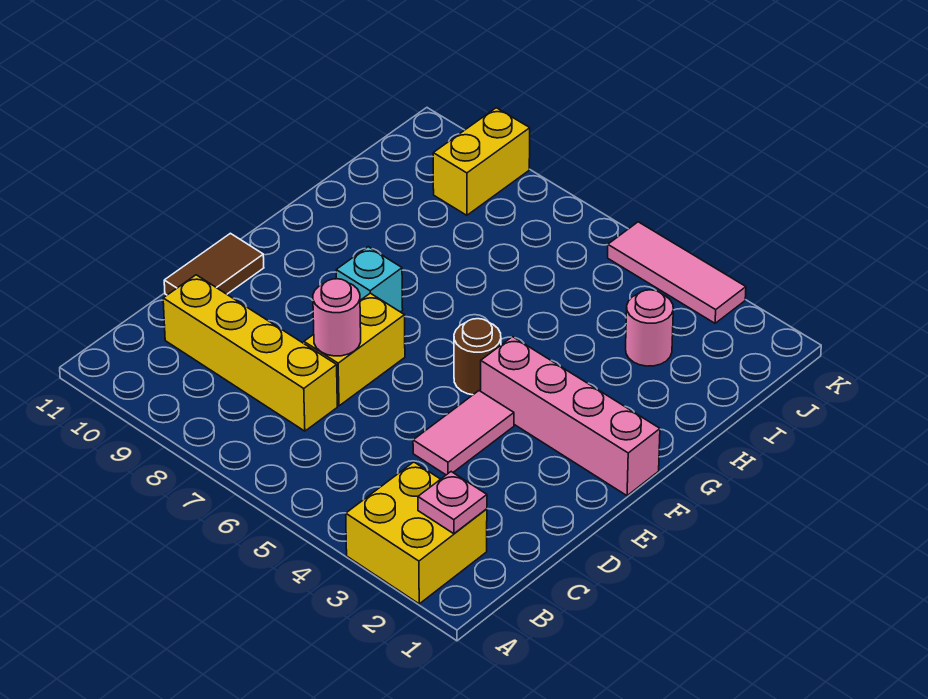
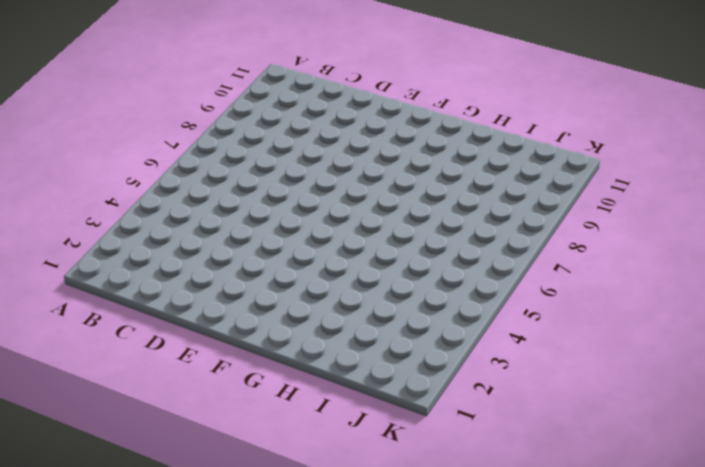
none -> yellow 2x2 brick [346,462,487,604]
none -> yellow 1x4 brick [163,275,337,431]
none -> pink 1x2 tile [413,391,514,475]

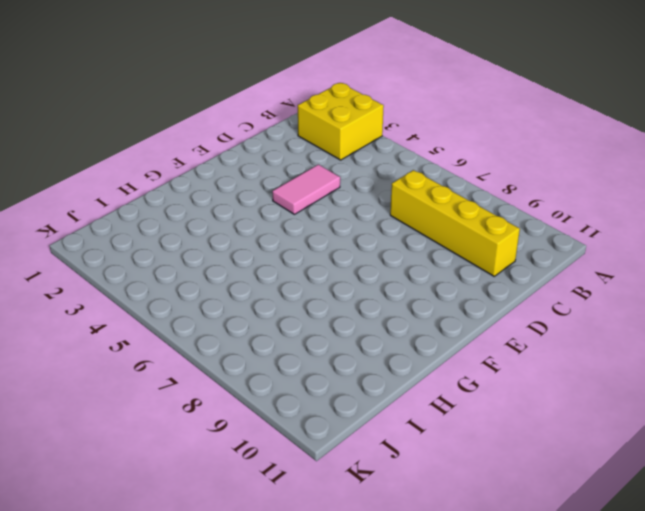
none -> yellow 1x2 brick [304,293,405,406]
none -> brown 1x2 tile [164,233,264,295]
none -> pink 1x4 brick [481,337,660,496]

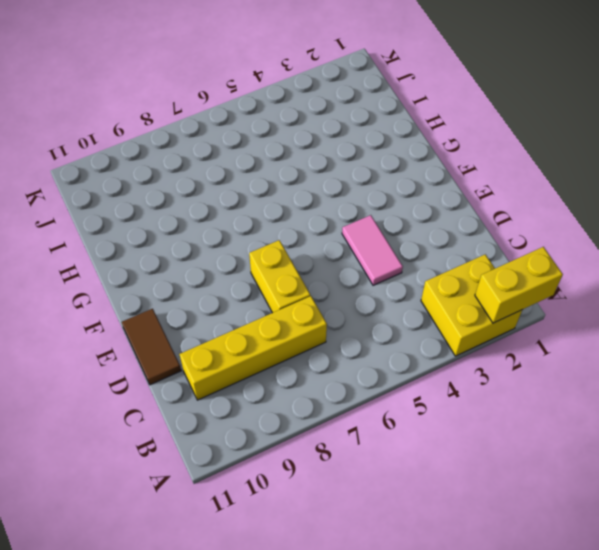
yellow 1x2 brick [475,247,563,323] -> yellow 1x2 brick turned to [433,108,530,215]
none -> pink 1x4 brick [481,337,660,496]
none -> brown 1x1 round brick [454,319,501,395]
none -> cyan 1x1 brick [336,247,403,312]

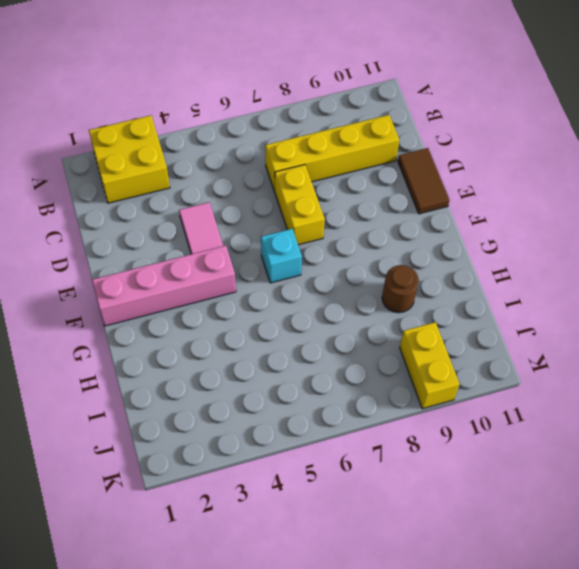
cyan 1x1 brick [261,229,302,283] -> cyan 1x1 brick moved to [336,247,403,312]
brown 1x1 round brick [382,265,419,313] -> brown 1x1 round brick moved to [454,319,501,395]
none -> pink 1x1 round brick [626,290,673,366]
none -> pink 1x3 tile [608,222,746,323]
none -> pink 1x1 plate [418,472,487,534]

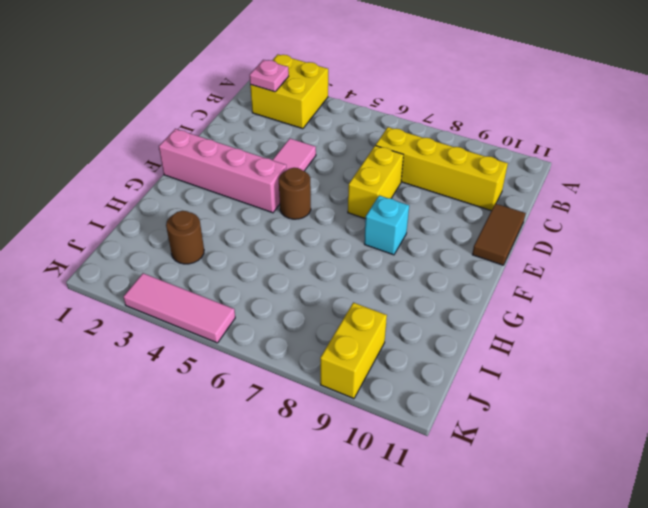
brown 1x1 round brick [166,211,204,264] -> pink 1x1 round brick [626,290,673,366]
none -> pink 1x1 round brick [313,279,361,356]

